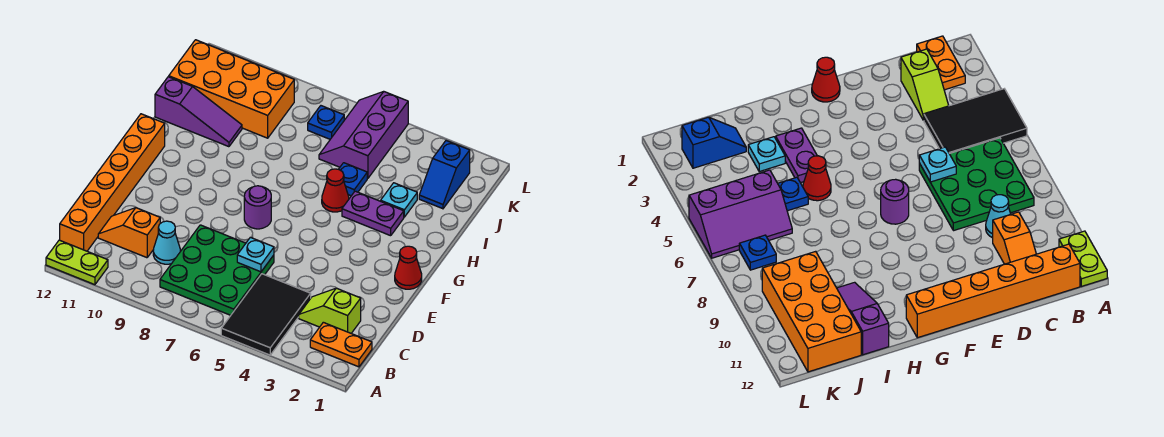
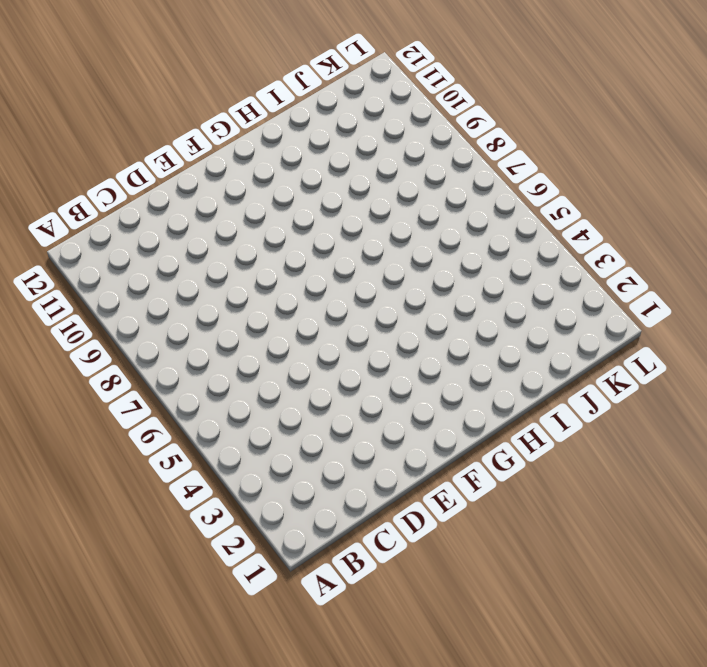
none -> black 2x3 tile [221,274,311,355]
none -> lime 1x2 plate [46,240,108,285]
none -> orange 1x2 plate [310,322,372,367]

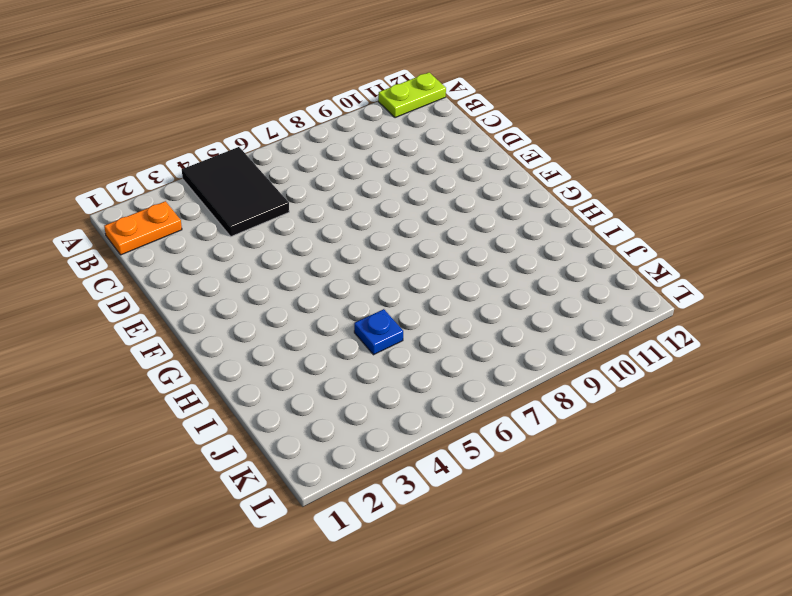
none -> green 3x3 plate [160,225,274,315]
none -> orange 1x6 brick [60,114,165,251]
none -> lime 1x2 slope [299,288,361,333]

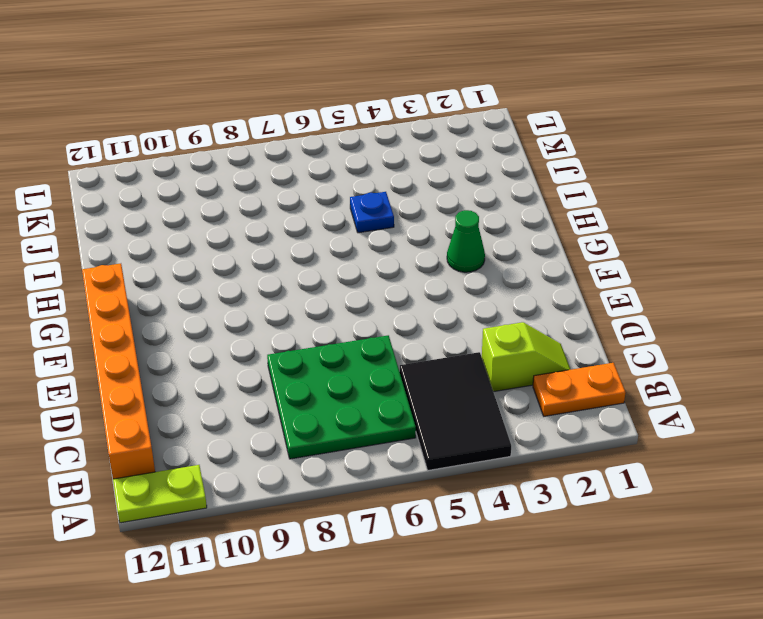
lime 1x2 slope [482,322,571,392] -> lime 1x2 slope turned to [299,288,361,333]
green 1x1 cone [447,210,485,272] -> none
none -> cyan 1x1 cone [153,221,180,264]
none -> orange 1x2 slope [98,208,160,258]
none -> red 1x1 cone [395,246,422,289]

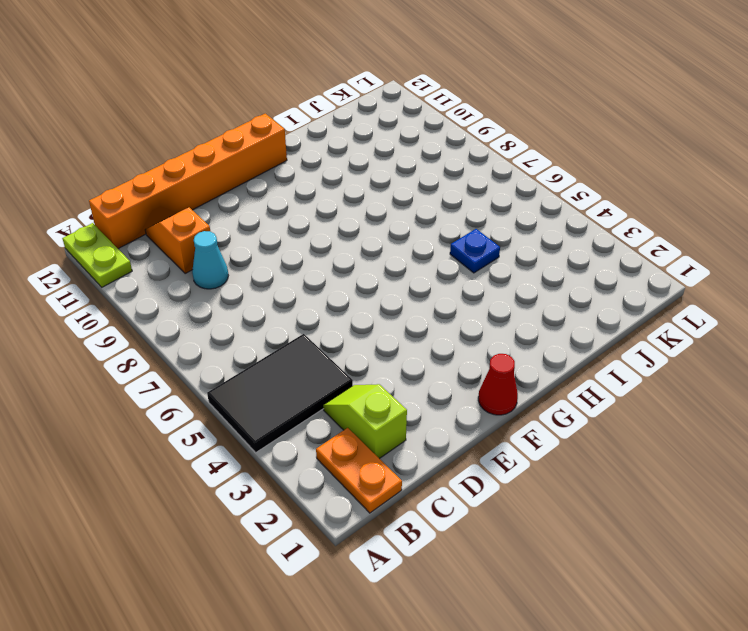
none -> green 3x3 plate [160,225,274,315]
none -> purple 1x1 round brick [244,186,271,229]
none -> purple 1x2 plate [342,191,404,236]

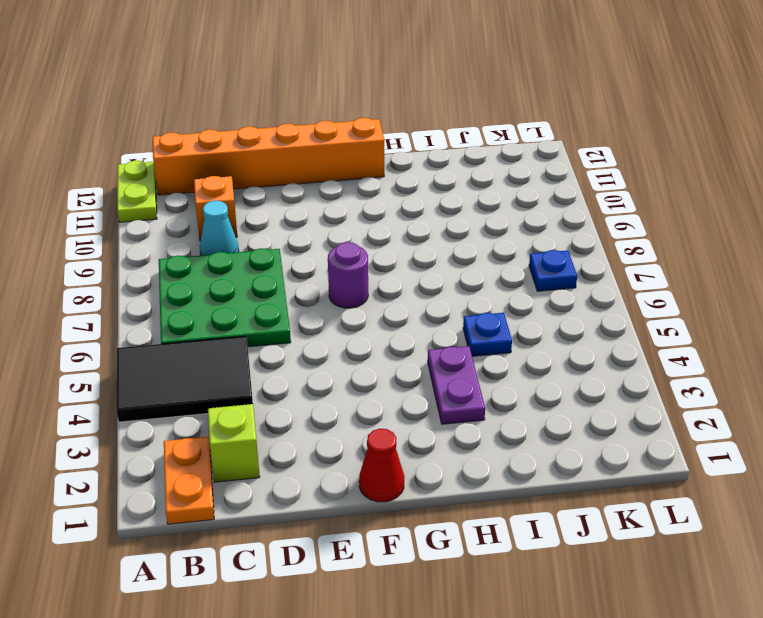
none -> red 1x1 cone [322,169,349,212]
none -> cyan 1x1 plate [381,183,417,217]
none -> purple 1x3 slope [155,77,242,147]

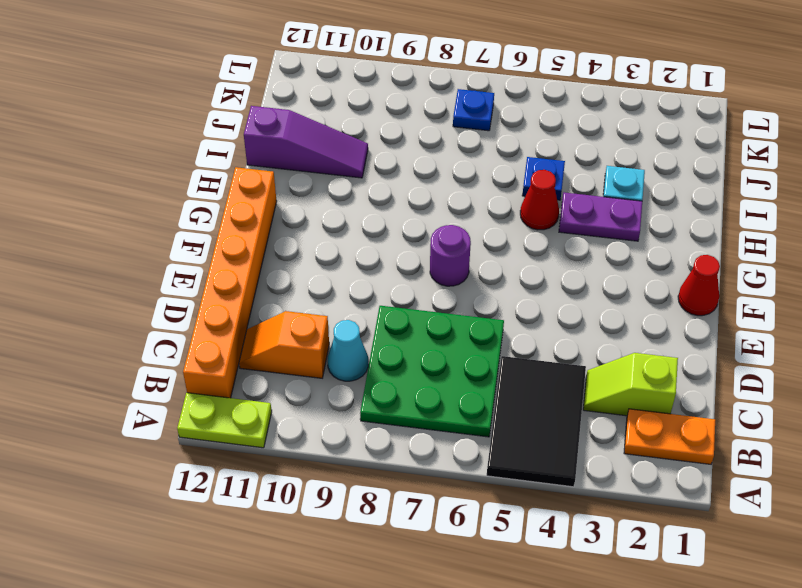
none -> blue 1x2 slope [419,141,470,209]
none -> purple 2x3 slope [319,92,408,178]
none -> orange 2x4 brick [169,40,294,138]

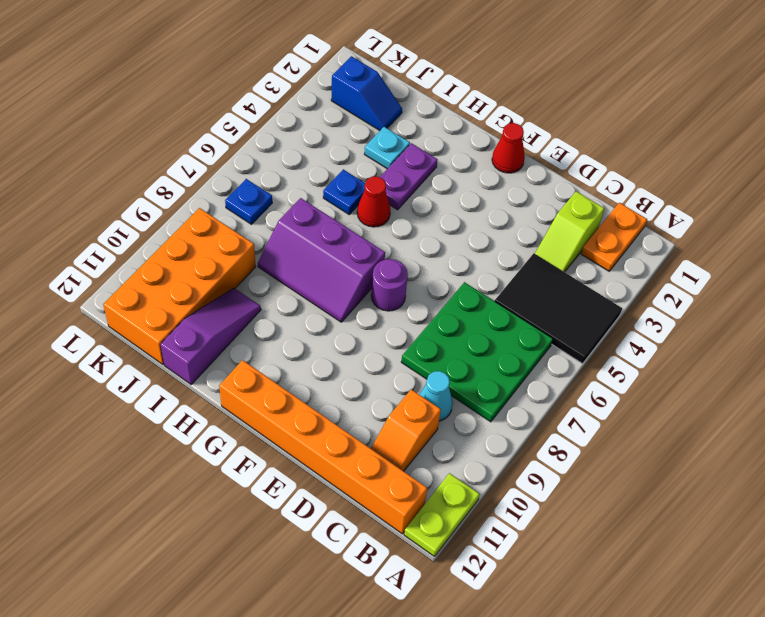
purple 2x3 slope [258,198,385,322] -> purple 2x3 slope moved to [319,92,408,178]
none -> cyan 1x1 plate [237,237,274,272]

